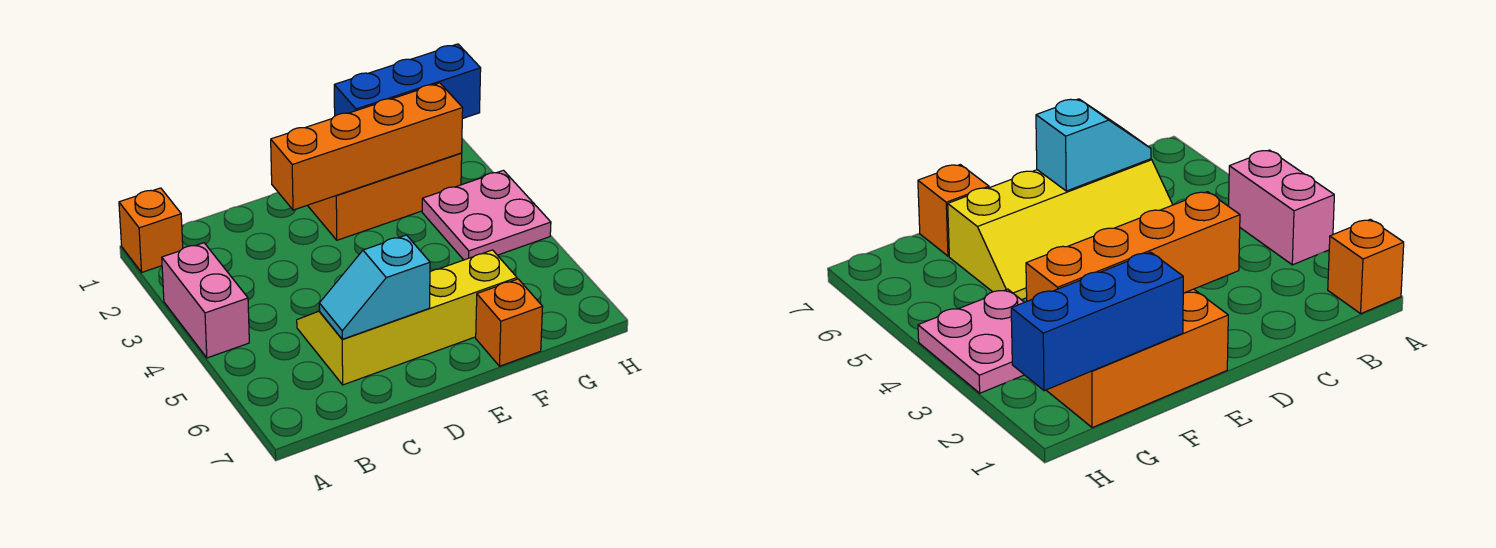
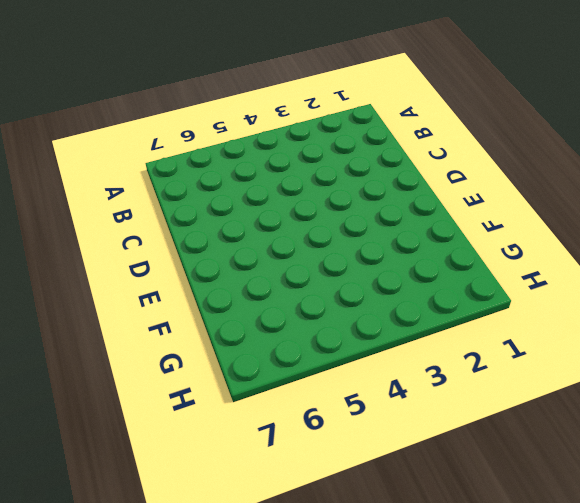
none -> orange 1x1 brick [119,188,183,272]
none -> pink 1x2 brick [162,243,249,358]

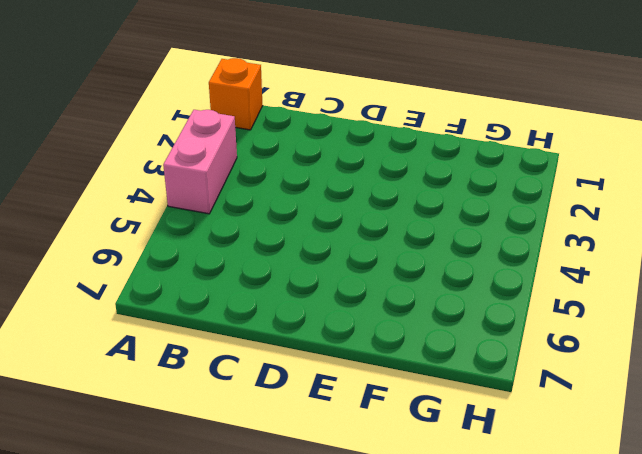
none -> yellow 2x4 slope [297,250,517,385]
none -> orange 2x3 brick [307,153,462,240]

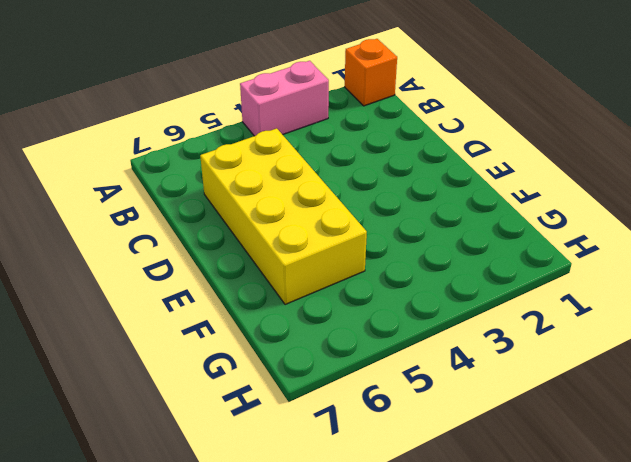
yellow 2x4 brick [200,128,367,305] -> yellow 2x4 slope [297,250,517,385]
none -> orange 2x3 brick [307,153,462,240]
none -> orange 1x1 brick [476,279,543,366]

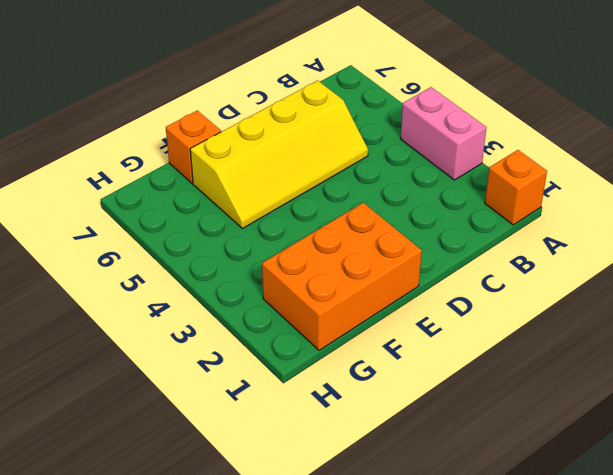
none -> pink 2x2 plate [422,170,551,260]
none -> cyan 1x2 slope [319,235,430,339]

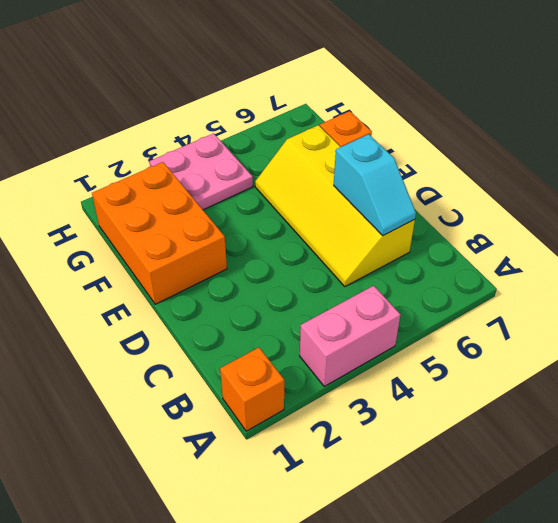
none -> orange 1x4 brick [271,83,463,210]
none -> blue 1x3 brick [334,44,481,119]

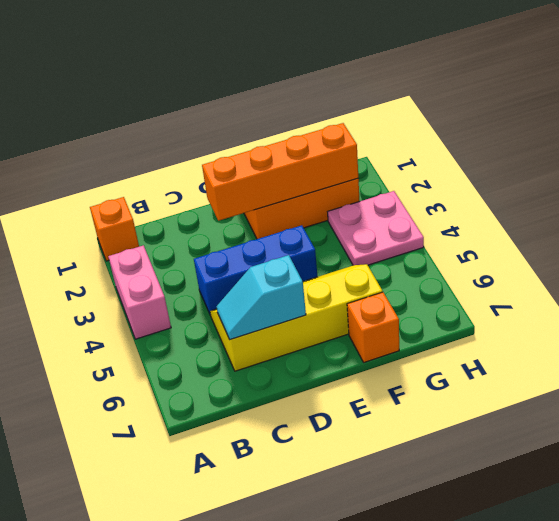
blue 1x3 brick [194,225,317,314] -> blue 1x3 brick moved to [334,44,481,119]

